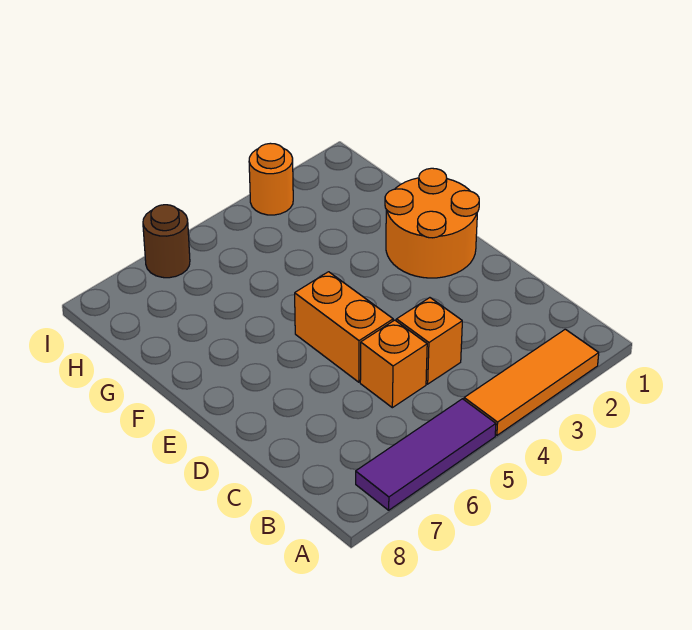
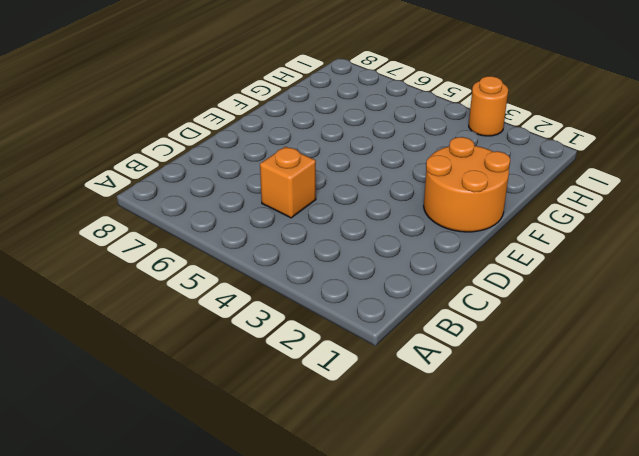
none -> orange 1x3 tile [464,329,599,435]
none -> purple 1x3 tile [356,399,496,510]

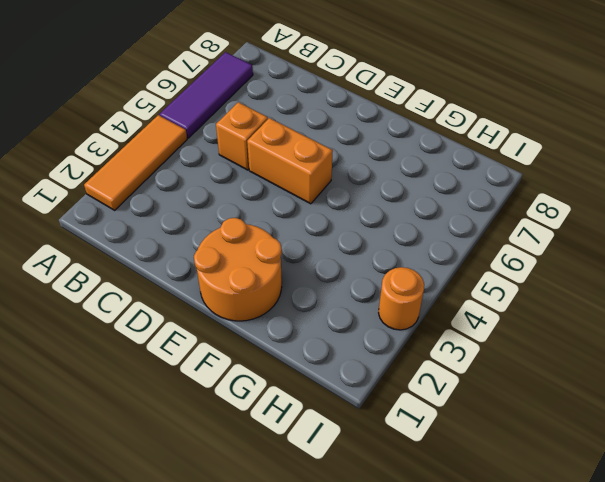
none -> orange 1x1 brick [396,298,462,384]
none -> brown 1x1 round brick [143,205,190,278]

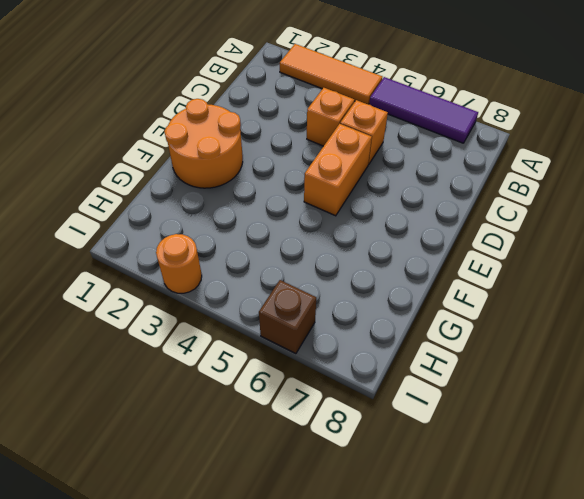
brown 1x1 brick [259,280,316,354] -> brown 1x1 round brick [143,205,190,278]

